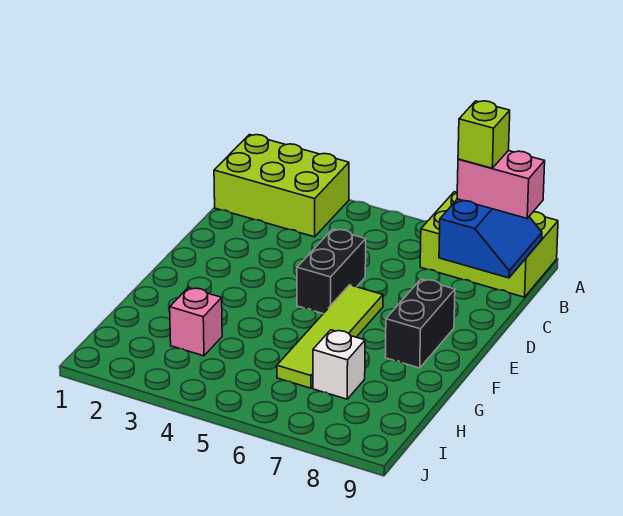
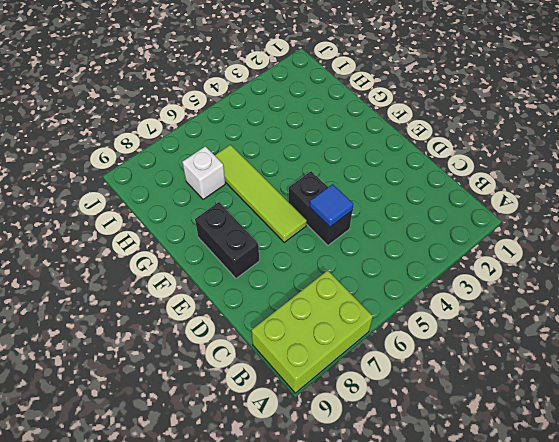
blue 1x1 tile [310,184,353,227] -> none
none -> lime 2x3 brick [214,135,349,237]
none -> pink 1x1 brick [170,288,222,356]

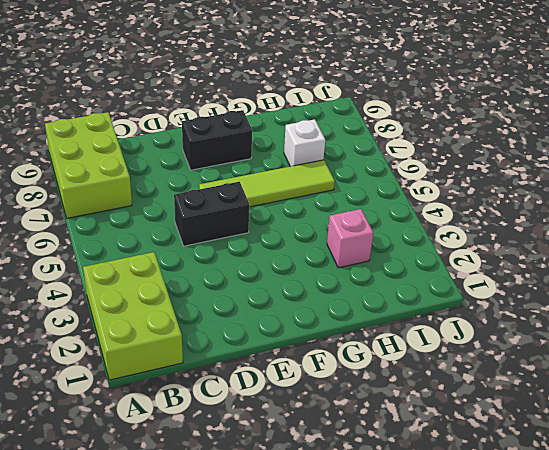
none -> blue 2x2 slope [439,199,542,278]
none -> pink 1x2 brick [457,151,545,218]

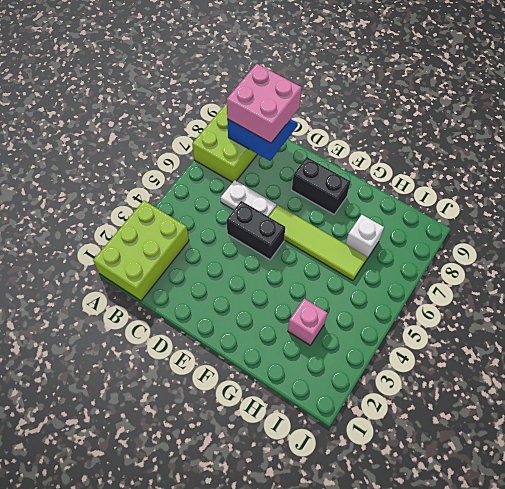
pink 2x2 brick [227,64,302,143] -> pink 1x2 brick [457,151,545,218]
white 1x2 plate [221,180,276,217] -> none
none -> lime 1x1 brick [458,101,510,168]

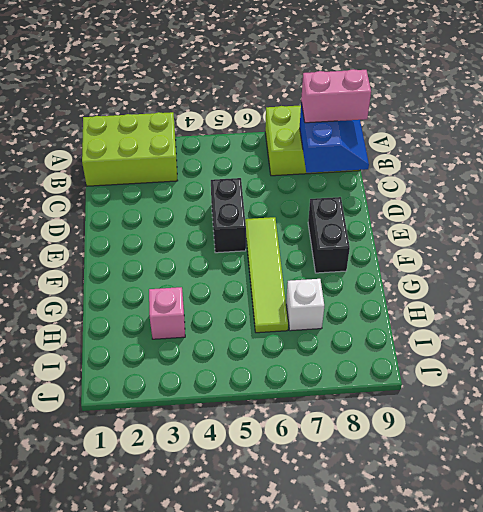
none -> lime 1x1 brick [458,101,510,168]

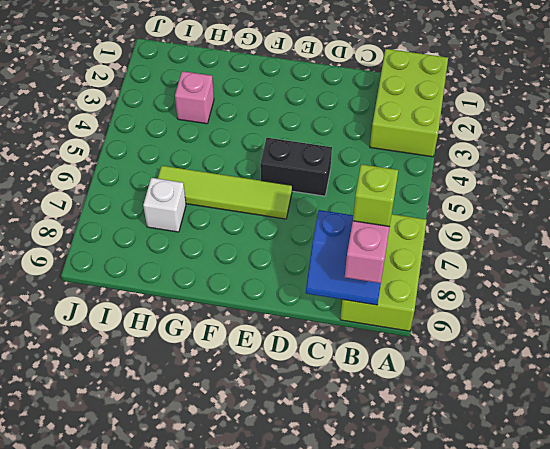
none -> black 1x2 brick [385,279,455,368]

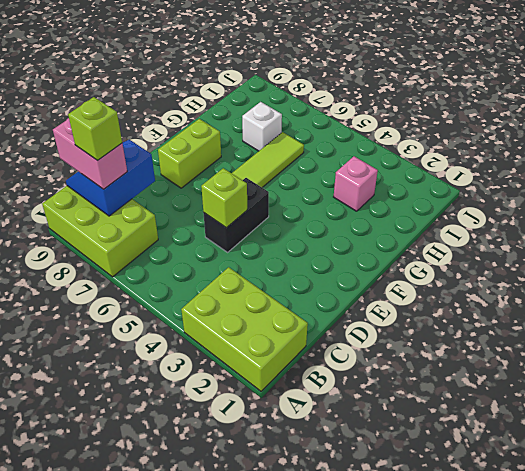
lime 1x1 brick [201,168,247,228] -> none
lime 1x2 brick [158,119,221,188] -> black 1x2 brick [385,279,455,368]

